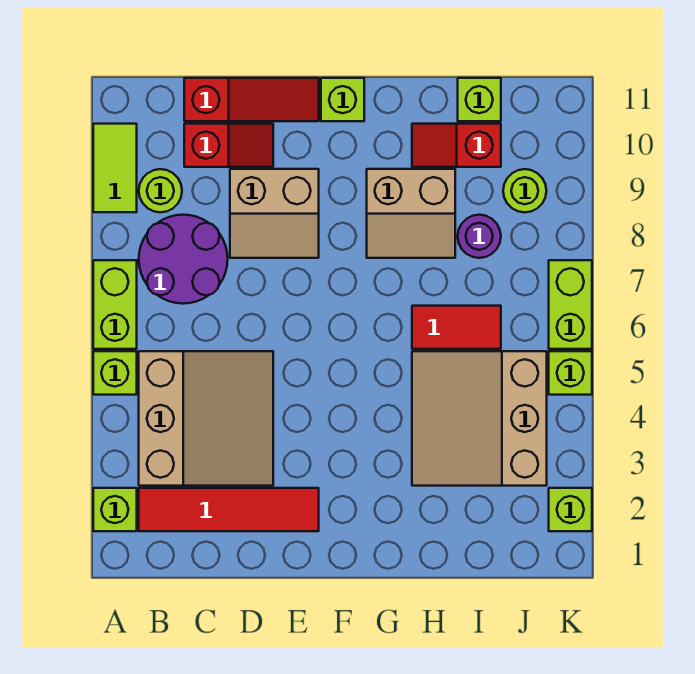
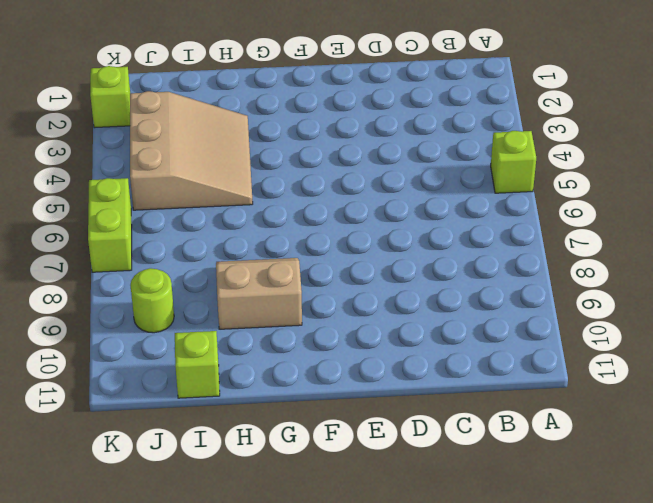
none -> lime 1x1 brick [93,488,137,531]
none -> lime 1x2 brick [93,260,137,349]
none -> lime 1x2 tile [93,124,137,212]

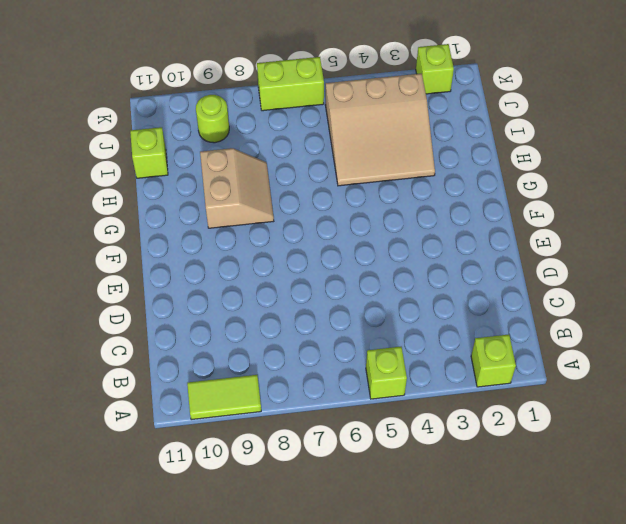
none -> lime 1x2 brick [93,260,137,349]
none -> red 1x4 tile [139,488,319,531]
none -> tan 3x3 slope [139,351,273,486]

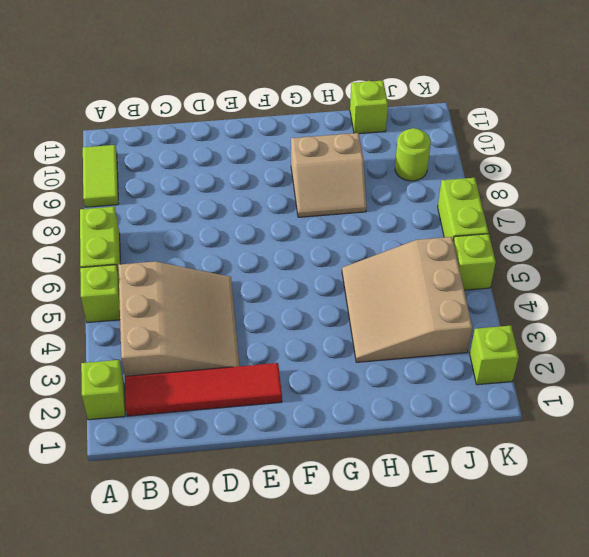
none -> purple 2x2 round brick [139,215,228,304]
none -> lime 1x1 round brick [139,169,182,212]
none -> red 1x2 slope [184,124,273,167]

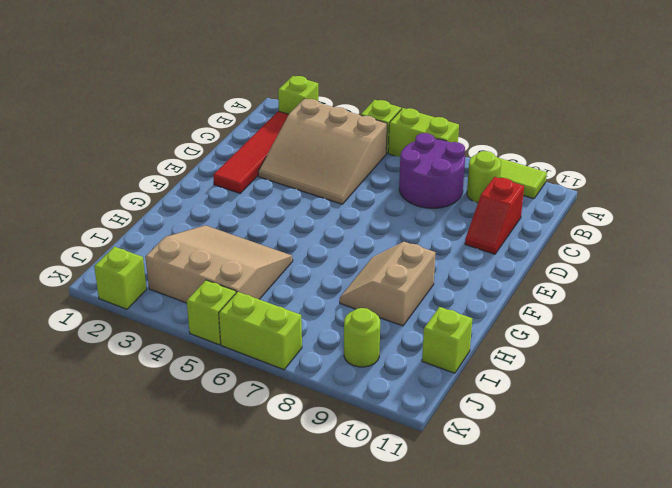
none -> red 1x3 slope [184,78,319,121]
none -> tan 2x2 slope [230,169,319,258]
none -> lime 1x1 brick [321,78,364,121]

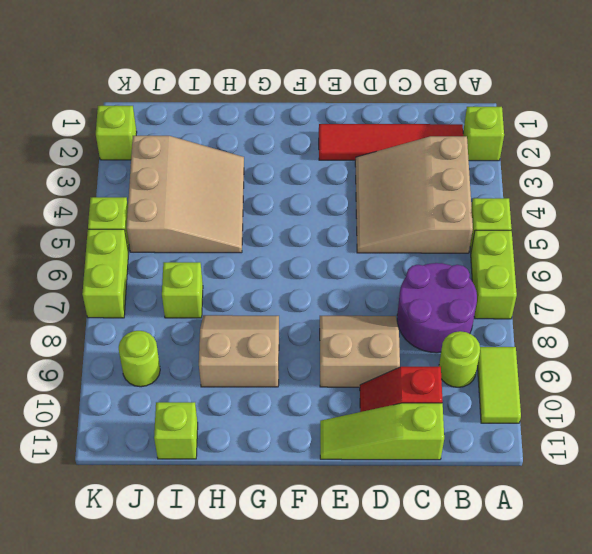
lime 1x3 slope [320,403,444,460] -> red 1x3 slope [184,78,319,121]
lime 1x1 brick [162,262,203,318] -> lime 1x1 brick moved to [321,78,364,121]
none -> red 1x2 tile [412,306,501,349]
none -> red 1x2 slope [412,124,501,167]
none -> purple 1x1 round brick [458,215,501,258]

